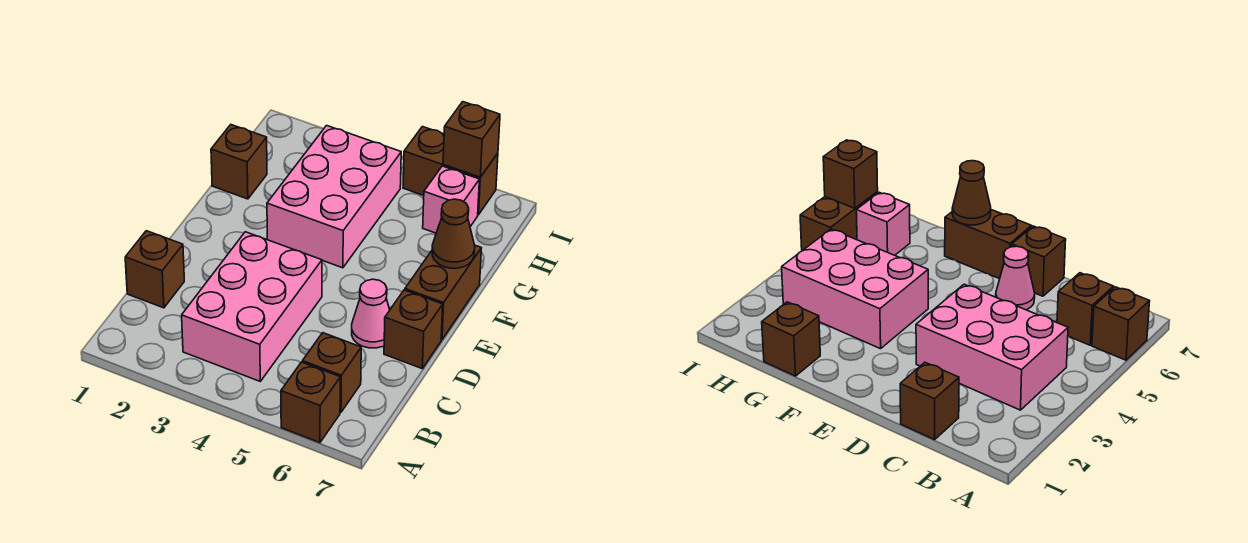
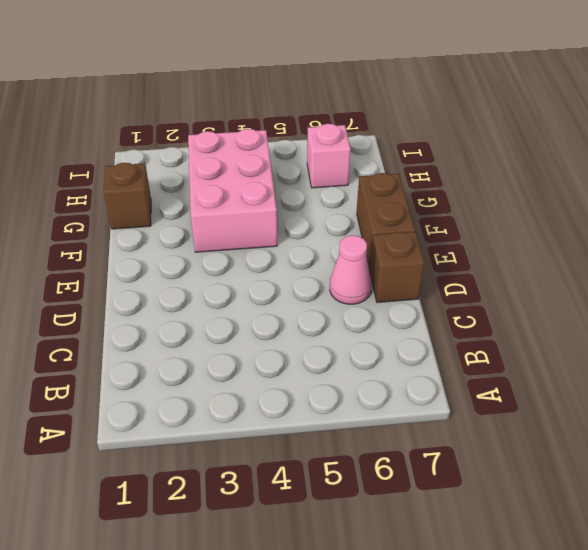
none -> brown 1x1 brick [281,362,340,443]
none -> pink 2x3 brick [182,232,322,381]
none -> brown 1x1 brick [302,333,361,412]

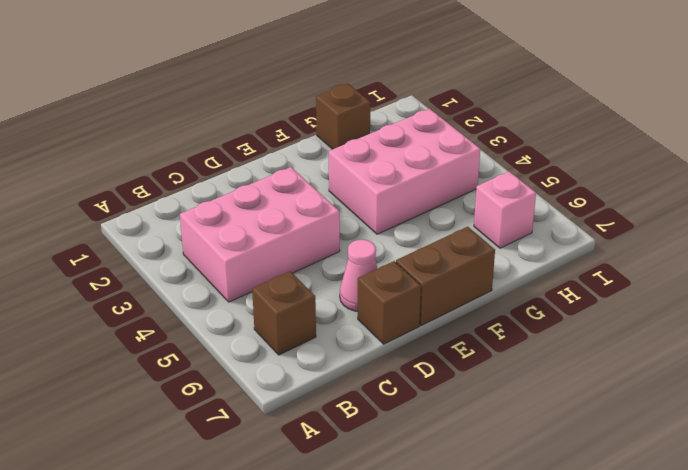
none -> brown 1x1 brick [281,362,340,443]
none -> brown 1x1 brick [125,231,184,308]
none -> brown 1x2 brick [403,127,498,215]

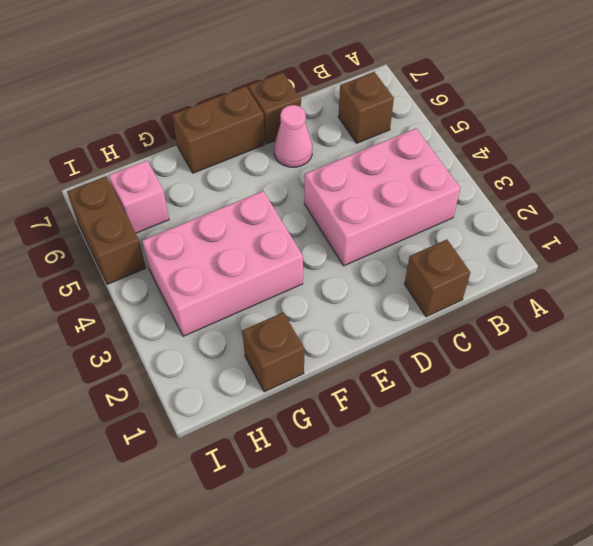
none -> brown 1x1 brick [281,362,340,443]
none -> brown 1x1 cone [432,199,475,268]
none -> brown 1x1 brick [443,102,500,177]

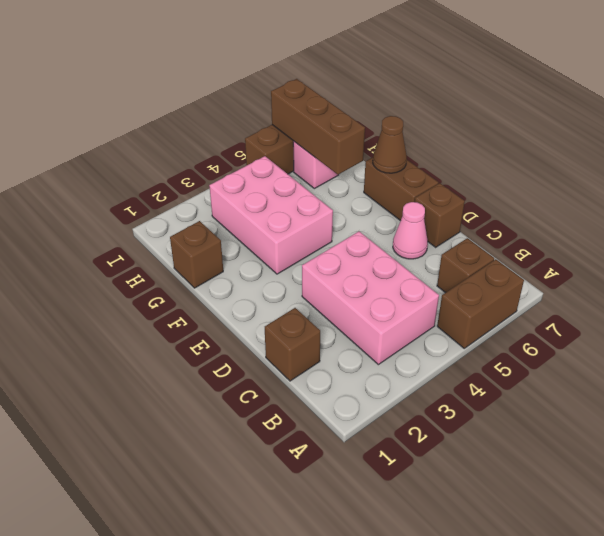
brown 1x2 brick [437,259,524,348] -> brown 1x1 brick [281,362,340,443]
brown 1x3 brick [271,79,365,175] -> brown 1x1 brick [443,102,500,177]

